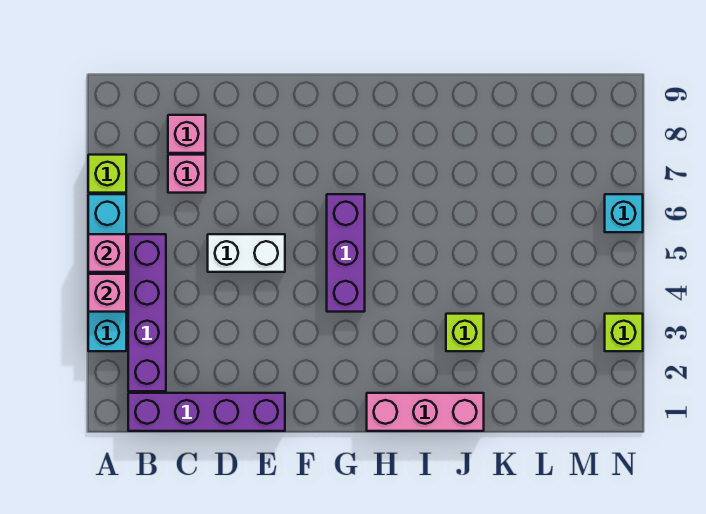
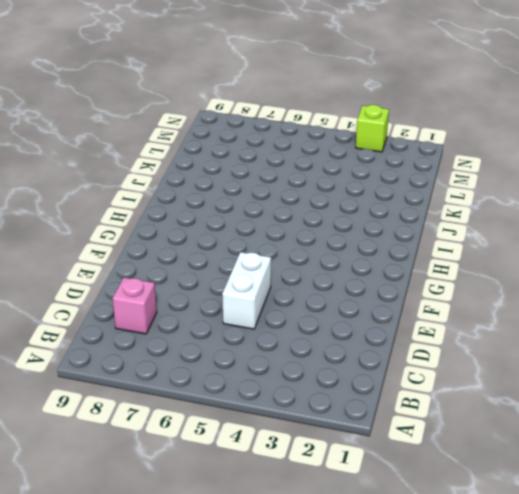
none -> cyan 1x4 brick [88,194,126,351]
none -> lime 1x1 brick [88,155,126,193]
none -> purple 1x4 brick [128,393,285,431]

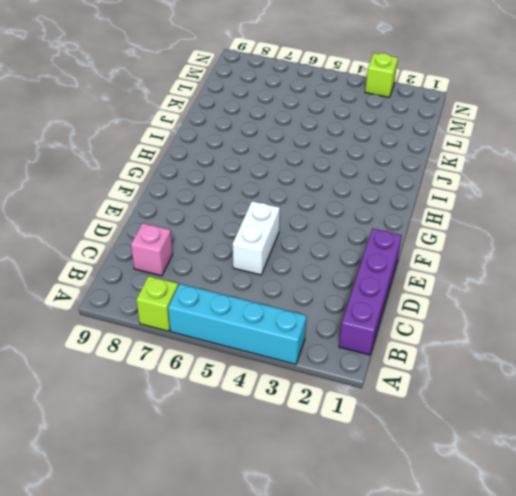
none -> purple 1x4 brick [128,234,166,391]
none -> pink 1x1 brick [168,155,206,193]
none -> purple 1x3 brick [327,194,365,312]

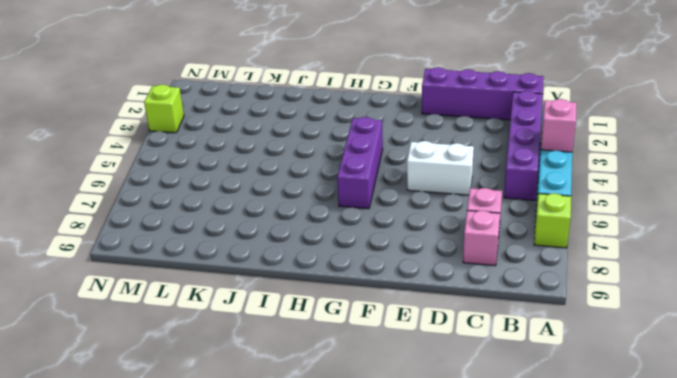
none -> pink 1x3 brick [367,393,484,431]
none -> lime 1x1 brick [446,314,484,351]
none -> cyan 1x1 brick [605,194,643,232]

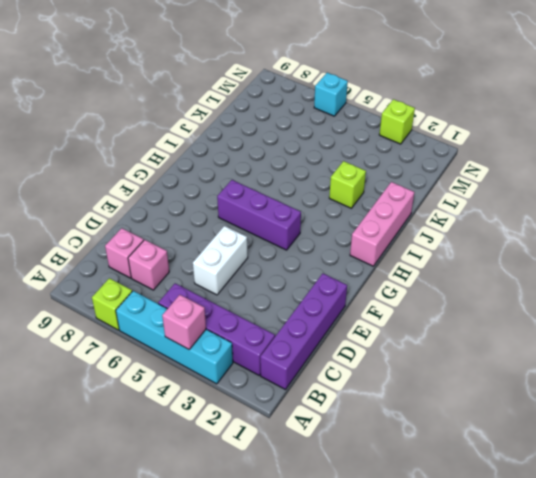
none -> pink 1x1 brick [88,234,126,272]

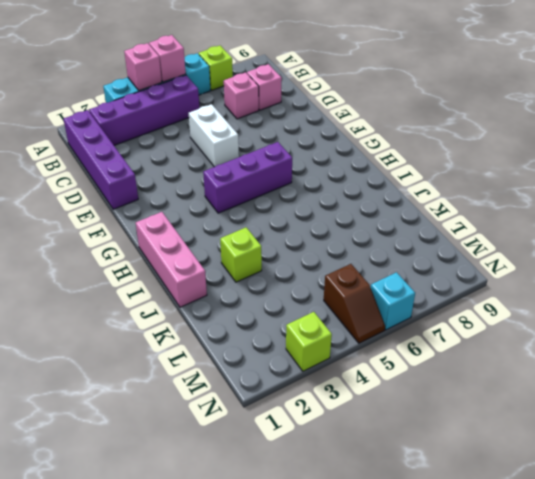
brown 1x2 slope [324,264,385,343] -> none

